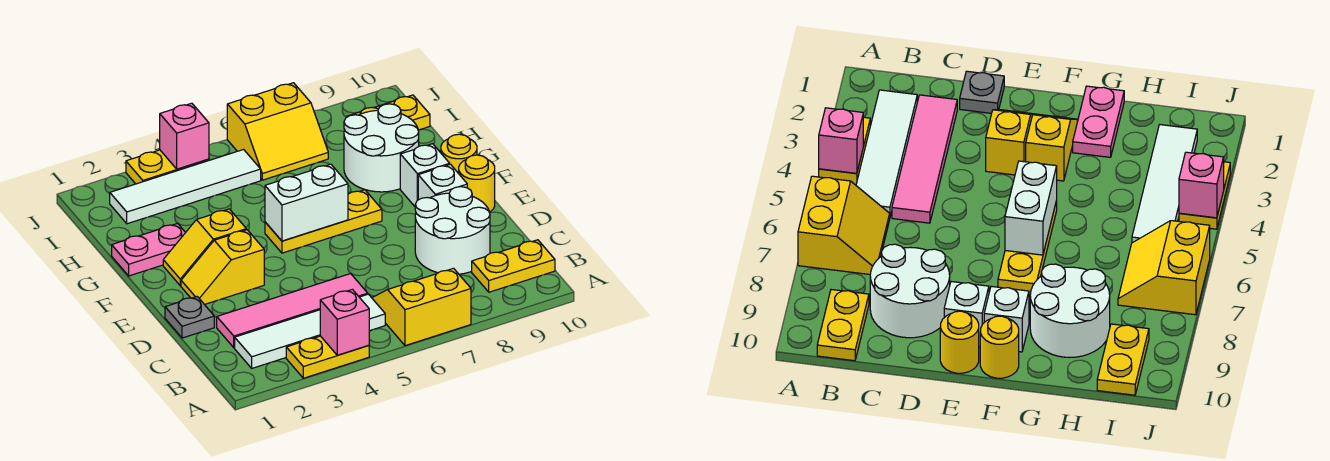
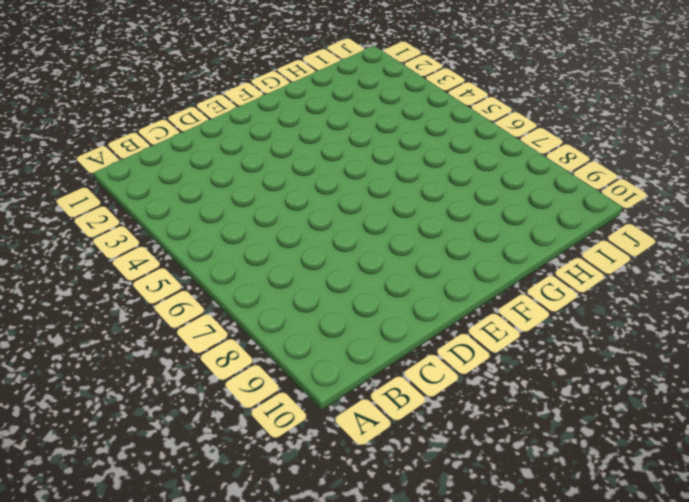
none -> yellow 1x2 plate [286,336,369,378]
none -> yellow 2x2 slope [372,268,471,346]
none -> white 1x4 tile [235,294,385,368]

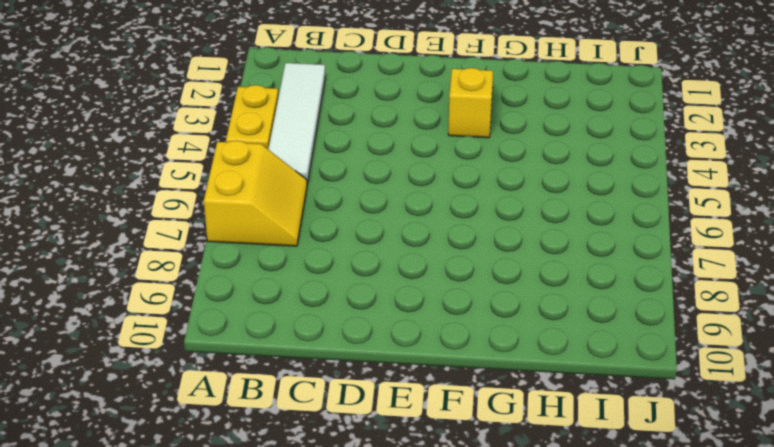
none -> yellow 1x2 plate [472,240,555,292]
none -> pink 1x4 tile [217,274,368,348]
none -> white 2x2 round brick [415,187,490,274]

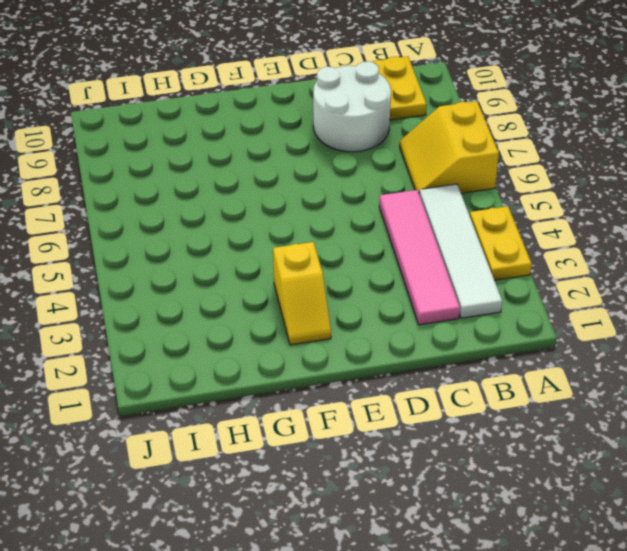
none -> grey 1x1 plate [165,297,214,338]
none -> yellow 1x2 slope [181,230,264,305]
none -> white 1x1 brick [418,164,467,200]

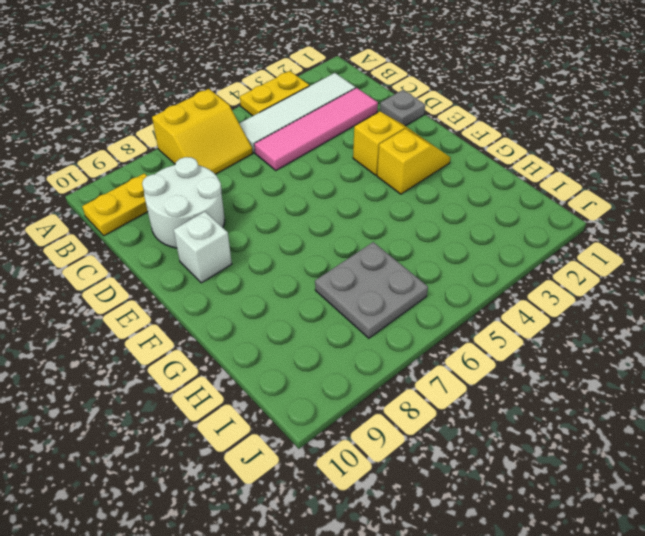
grey 2x2 plate [315,242,428,338] -> yellow 2x2 slope [227,83,328,180]
none -> yellow 1x1 round brick [459,155,495,212]
none -> yellow 1x3 plate [265,190,382,253]
none -> white 1x1 brick [400,144,450,206]

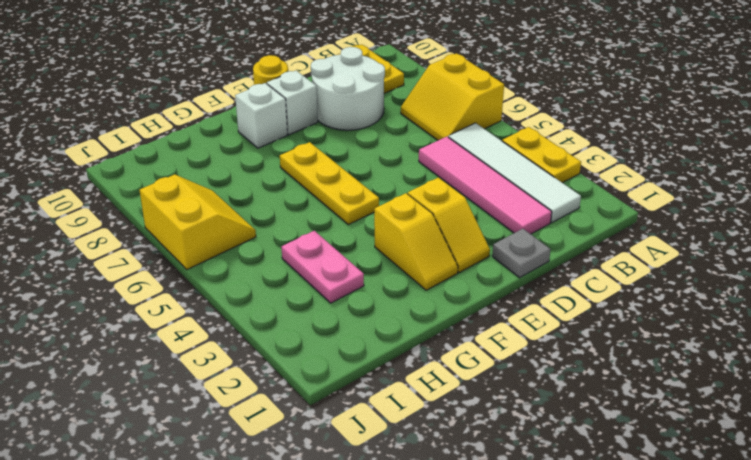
pink 1x2 plate [282,231,364,303] -> pink 1x2 plate moved to [112,224,186,276]
none -> yellow 1x1 round brick [441,134,477,174]
none -> white 2x2 round brick [344,104,419,192]
none -> white 1x4 tile [110,150,261,224]

